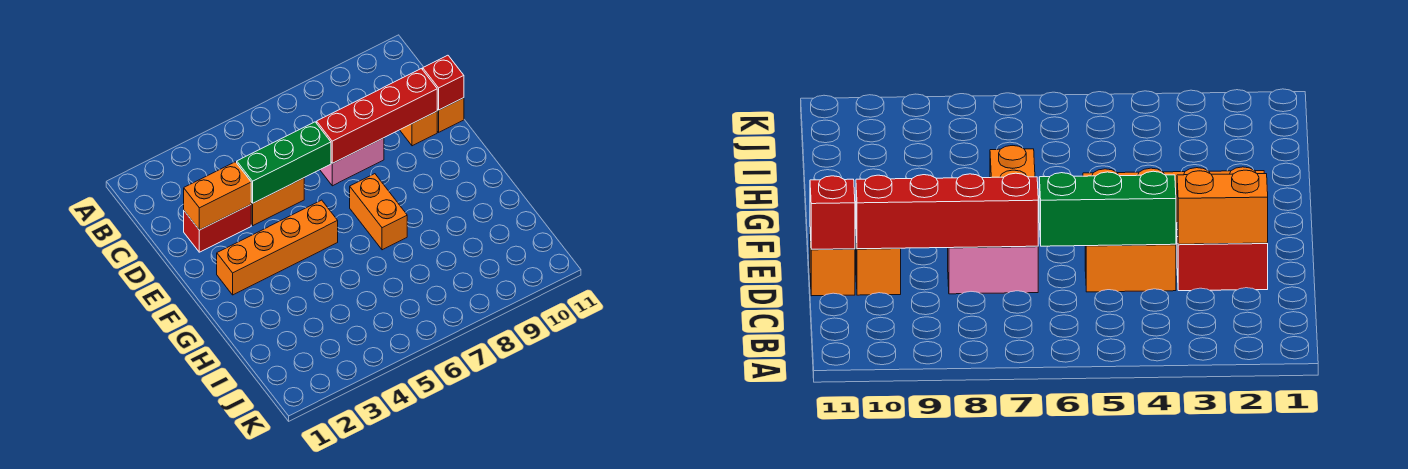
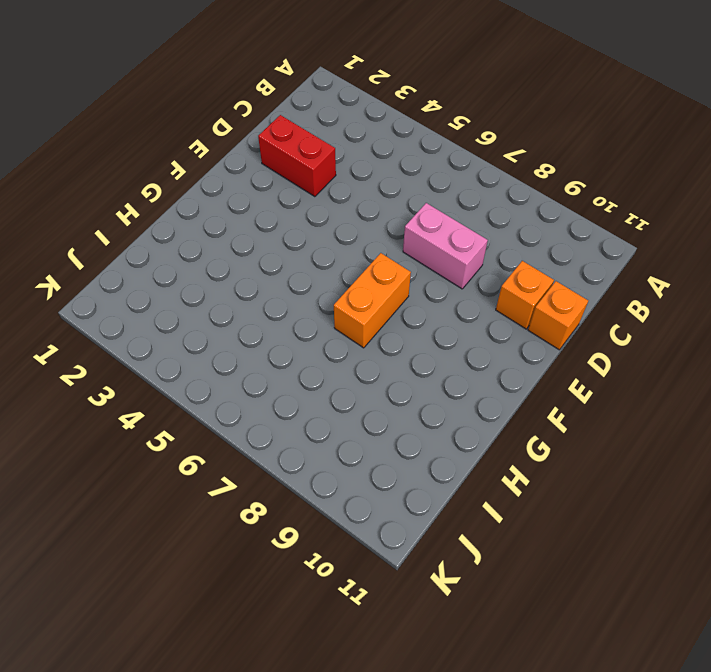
none -> orange 1x2 brick [251,178,304,225]
none -> orange 1x4 brick [217,200,338,295]

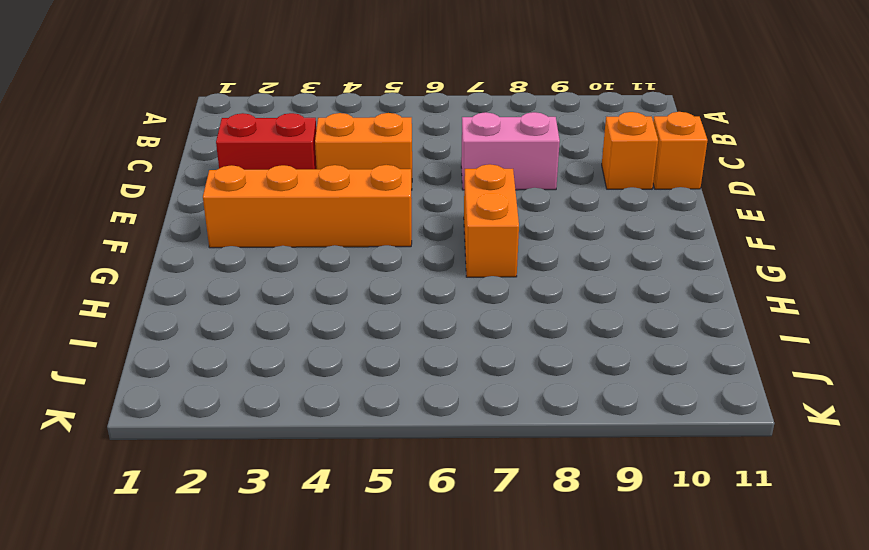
none -> orange 1x2 brick [184,162,251,230]
none -> green 1x3 brick [237,122,331,203]

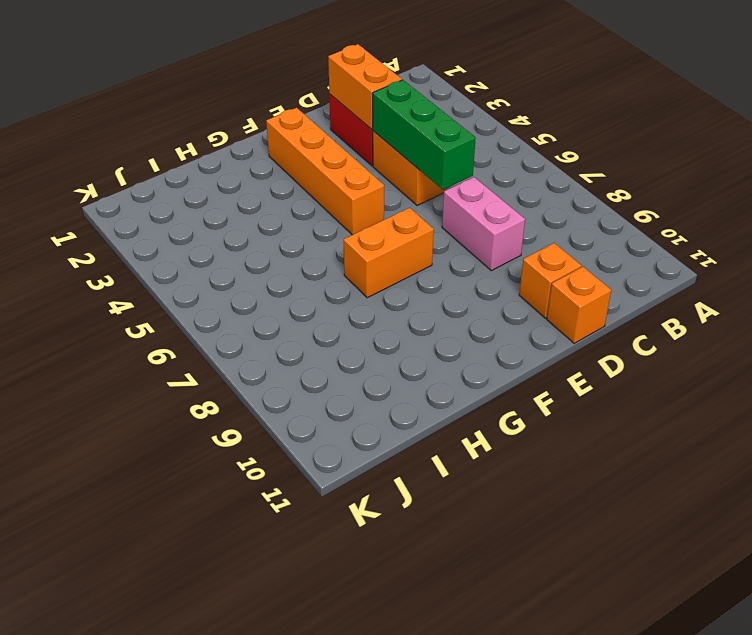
none -> red 1x4 brick [317,69,437,163]
none -> red 1x1 brick [423,55,464,110]

